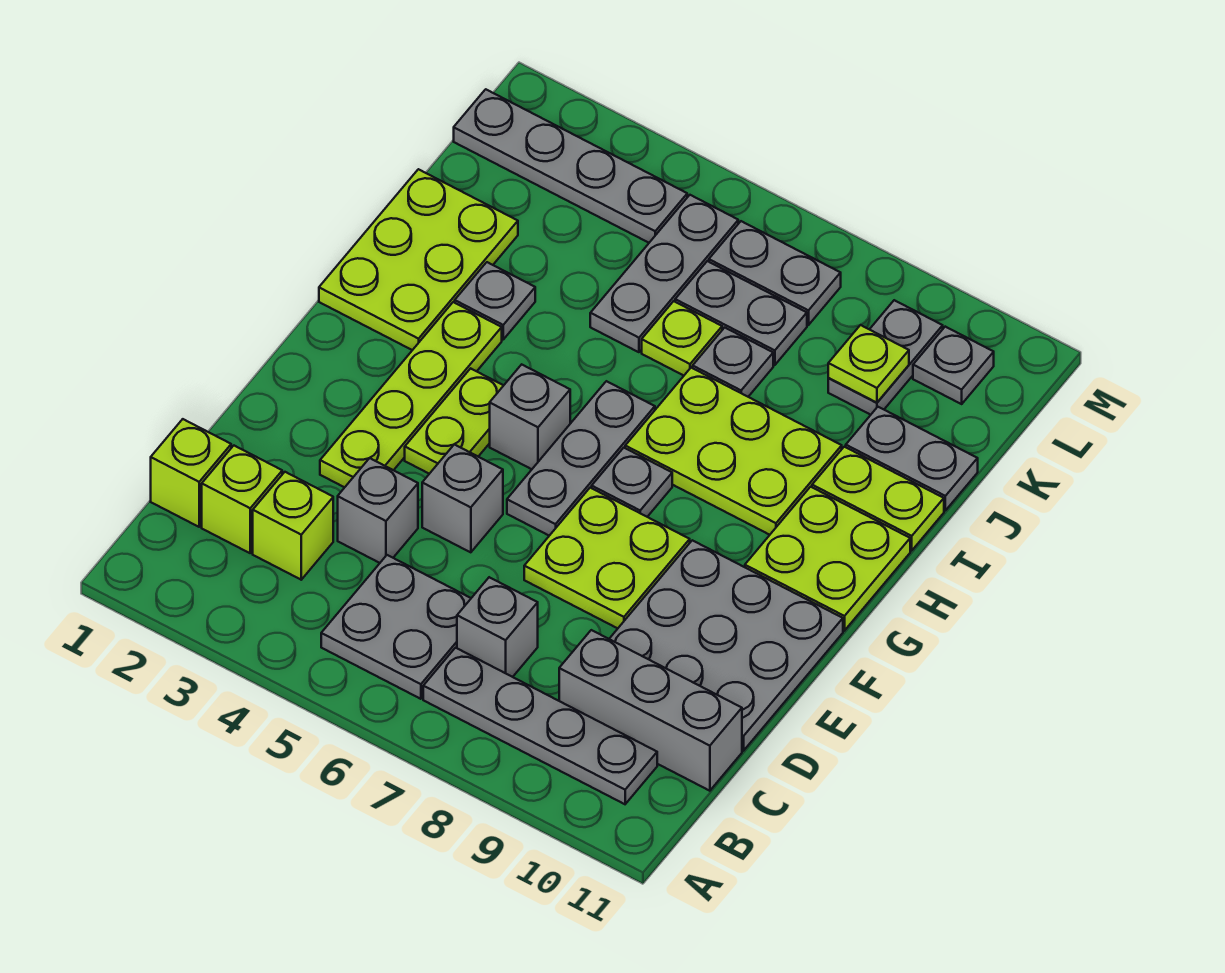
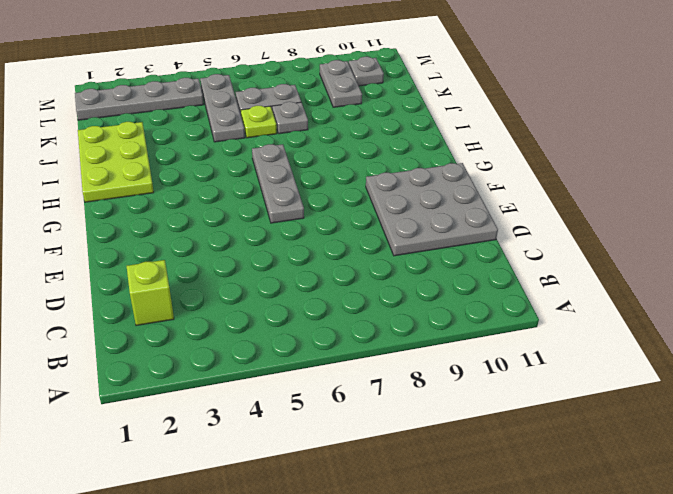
none -> grey 2x2 plate [321,555,471,699]
none -> grey 1x4 plate [423,648,657,804]
none -> lime 1x1 brick [151,419,231,527]
none -> lime 1x1 brick [253,472,333,580]

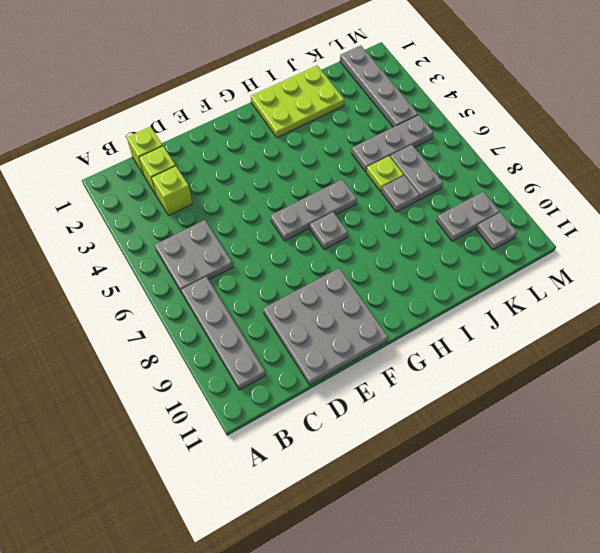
none -> grey 1x1 brick [457,577,538,677]
none -> grey 1x3 brick [559,630,742,791]
none -> grey 1x1 brick [338,458,418,563]
none -> lime 1x4 plate [320,302,502,487]

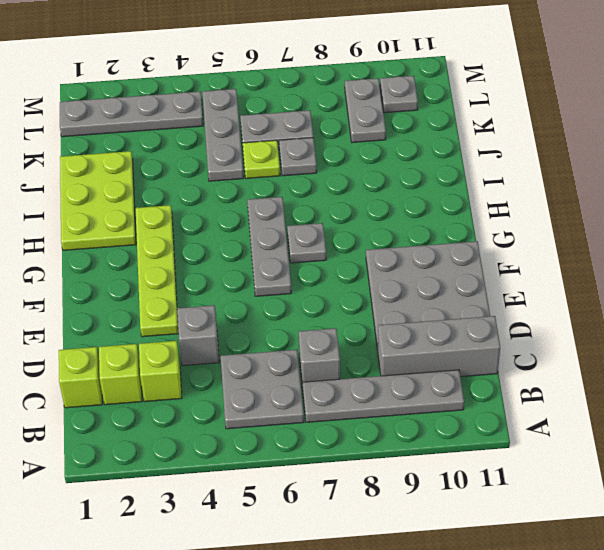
none -> grey 1x1 brick [422,444,503,552]
none -> lime 2x2 plate [524,488,690,628]
none -> lime 1x2 plate [405,368,504,474]
none -> grey 1x1 brick [490,364,570,469]

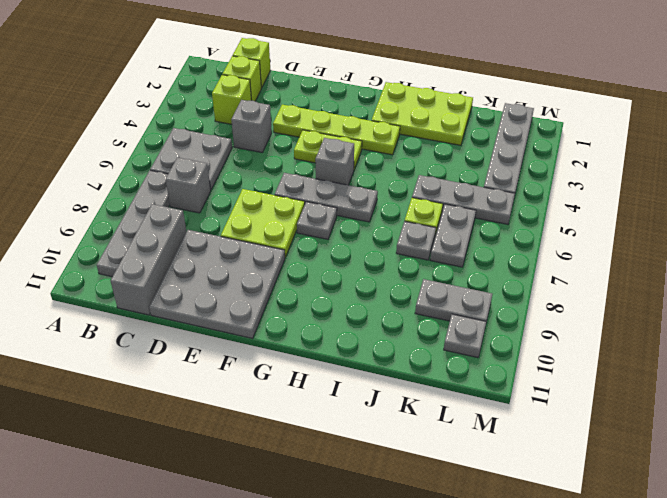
none -> grey 1x1 brick [422,444,503,552]
none -> lime 2x2 plate [745,487,910,631]
none -> lime 2x3 plate [625,368,842,535]
none -> grey 1x1 plate [455,262,535,339]

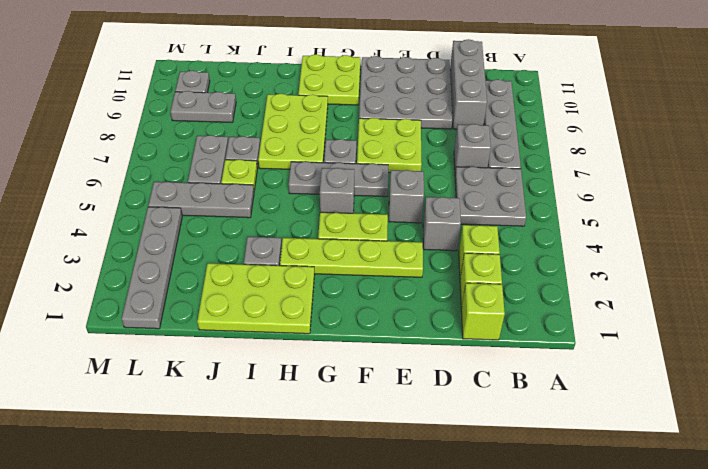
none -> lime 1x2 plate [812,447,944,550]
none -> grey 1x2 plate [846,407,978,510]
none -> grey 1x2 plate [709,221,841,325]
none -> lime 1x1 plate [828,325,909,403]

